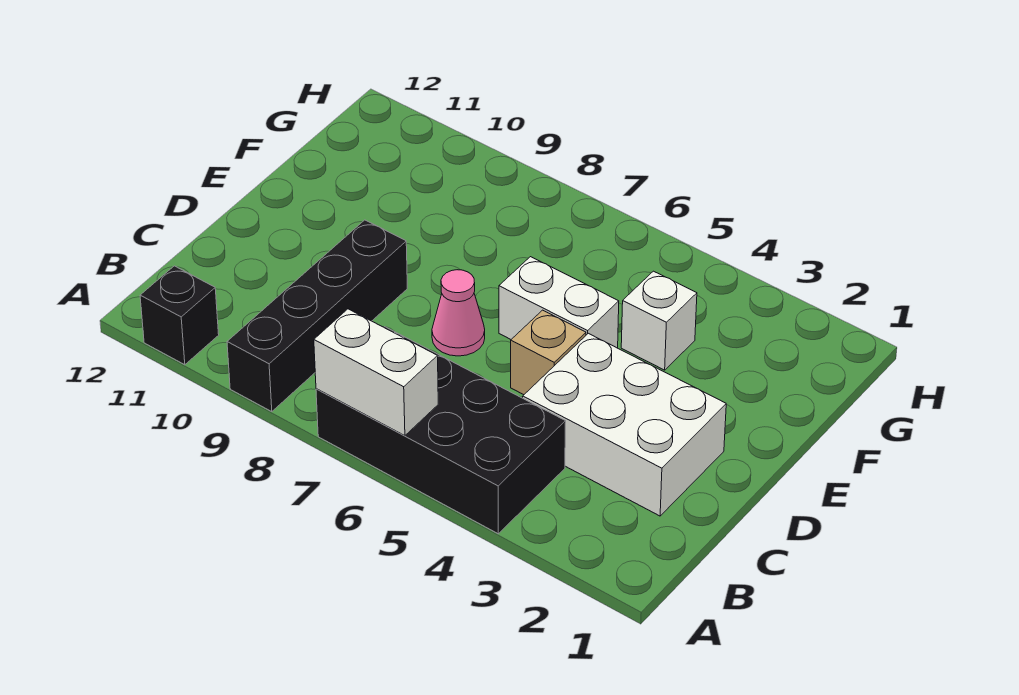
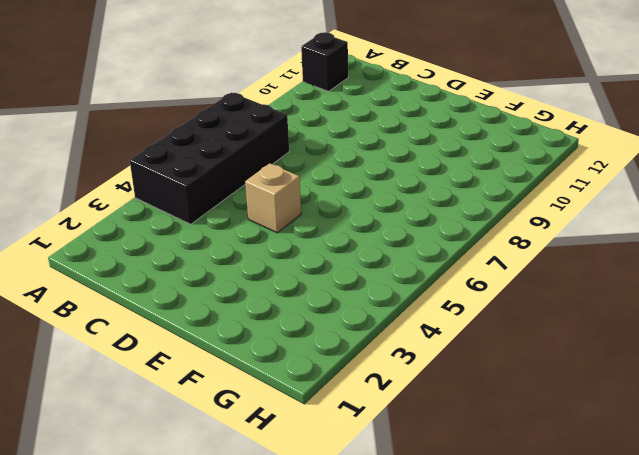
none -> black 1x4 brick [227,220,407,412]
none -> white 2x3 brick [523,333,726,516]

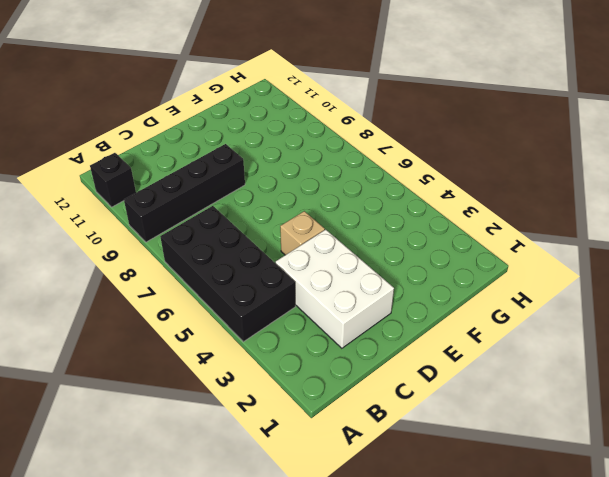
none -> pink 1x1 cone [432,270,485,356]
none -> white 1x2 brick [499,257,619,348]

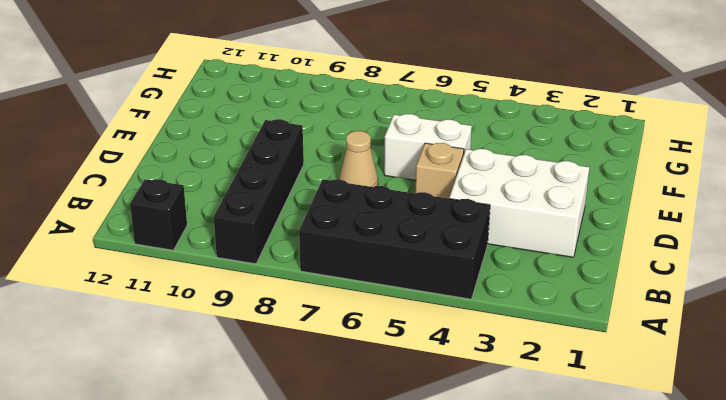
tan 1x1 cone [339,131,378,187] -> pink 1x1 cone [432,270,485,356]
none -> white 1x1 brick [621,271,697,370]
none -> white 1x2 brick [314,309,438,436]

